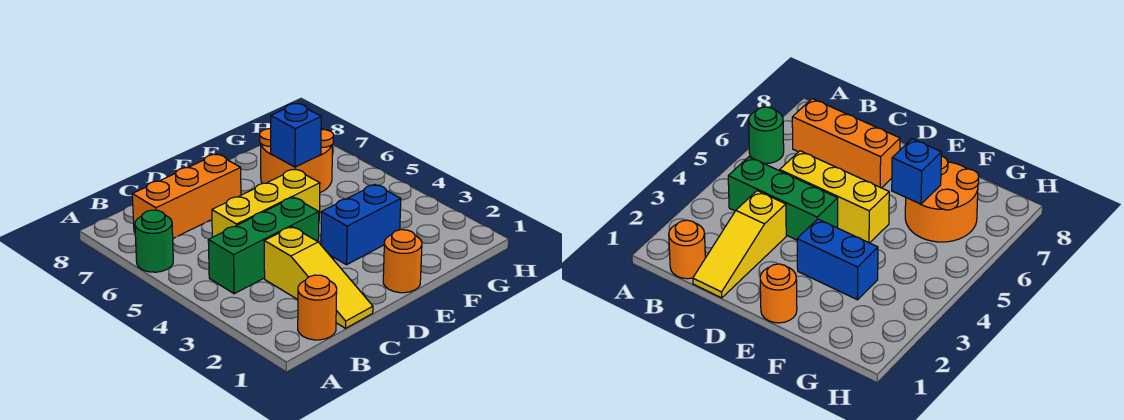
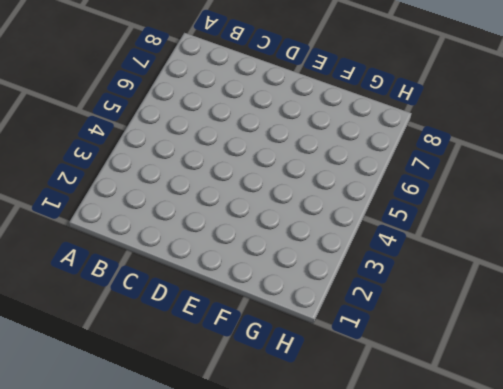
none -> green 1x1 round brick [135,210,173,272]
none -> orange 1x1 round brick [298,275,337,340]

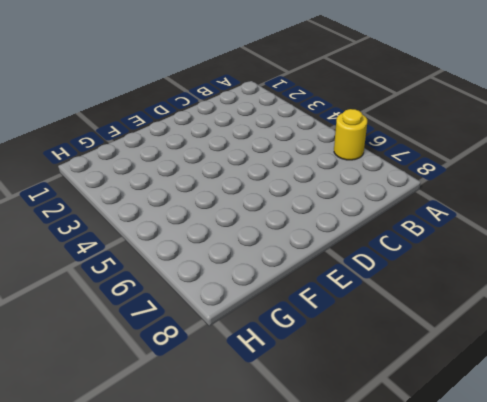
yellow 1x1 round brick [334,109,367,160] -> green 1x1 round brick [135,210,173,272]
none -> orange 1x1 round brick [298,275,337,340]
none -> green 1x3 brick [208,197,319,294]

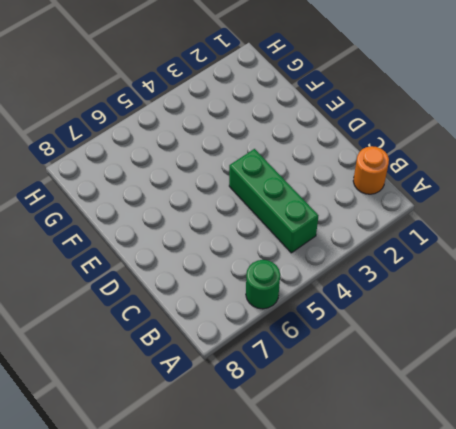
none -> orange 1x3 brick [132,154,241,238]
none -> yellow 1x3 slope [264,227,373,328]

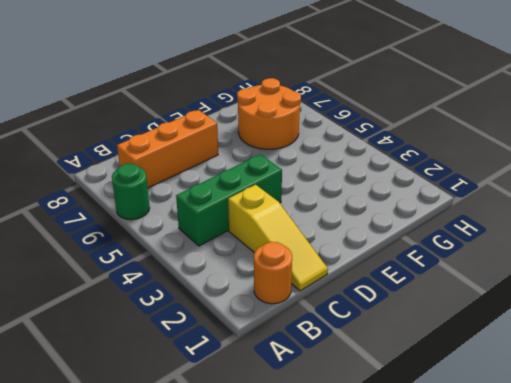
none -> yellow 1x3 brick [212,169,320,237]
none -> orange 1x1 round brick [383,230,422,293]

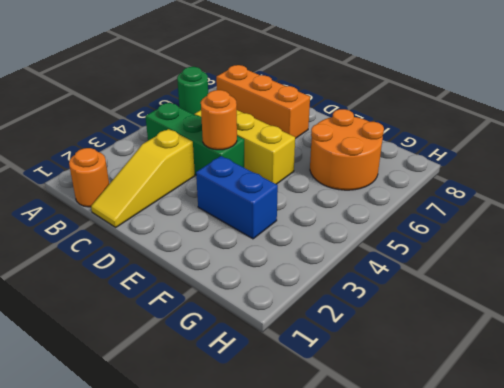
orange 1x1 round brick [201,90,237,150] -> orange 1x1 round brick moved to [383,230,422,293]
none -> blue 1x1 brick [271,104,321,167]

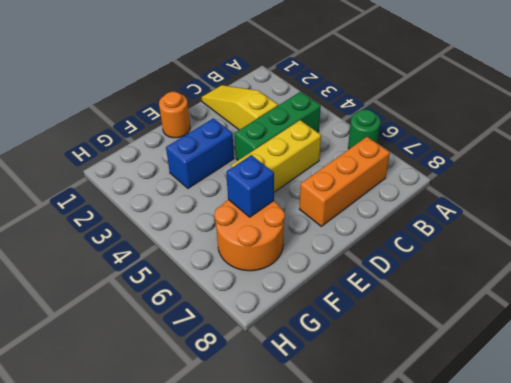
none -> orange 1x1 round brick [298,275,337,340]

